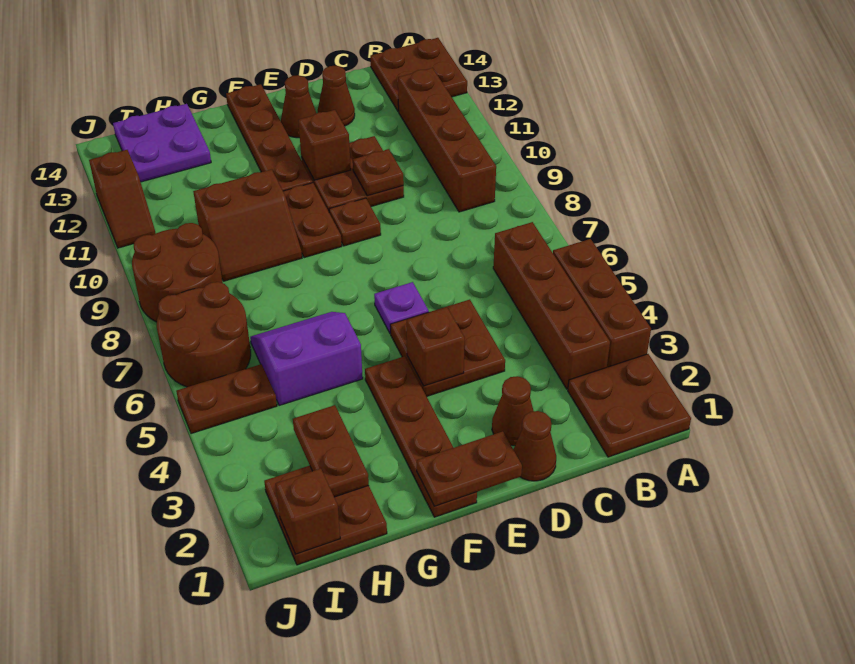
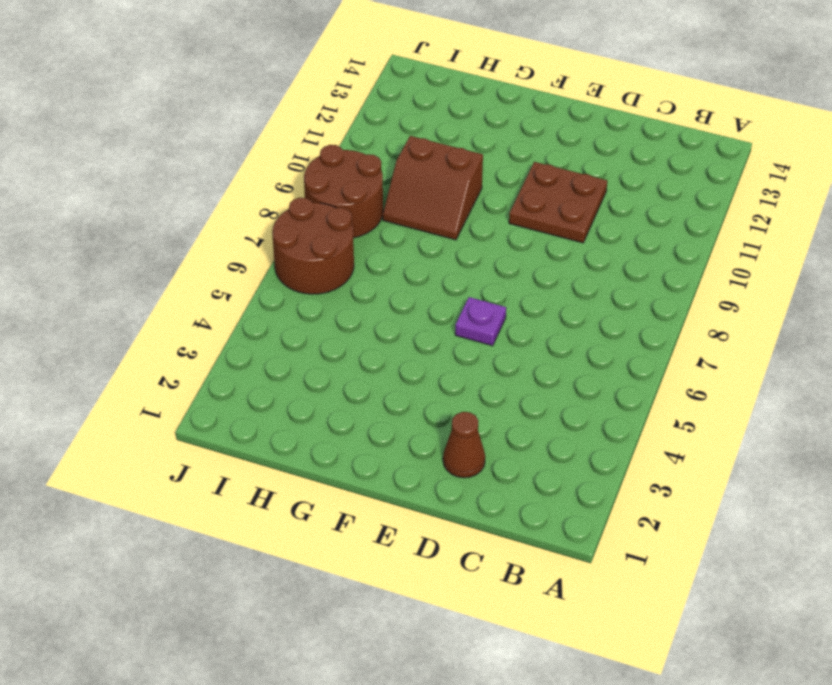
none -> brown 2x2 plate [568,354,691,457]
none -> brown 1x3 brick [553,239,651,367]
none -> brown 2x2 plate [370,38,467,112]
none -> brown 1x4 brick [493,222,610,389]

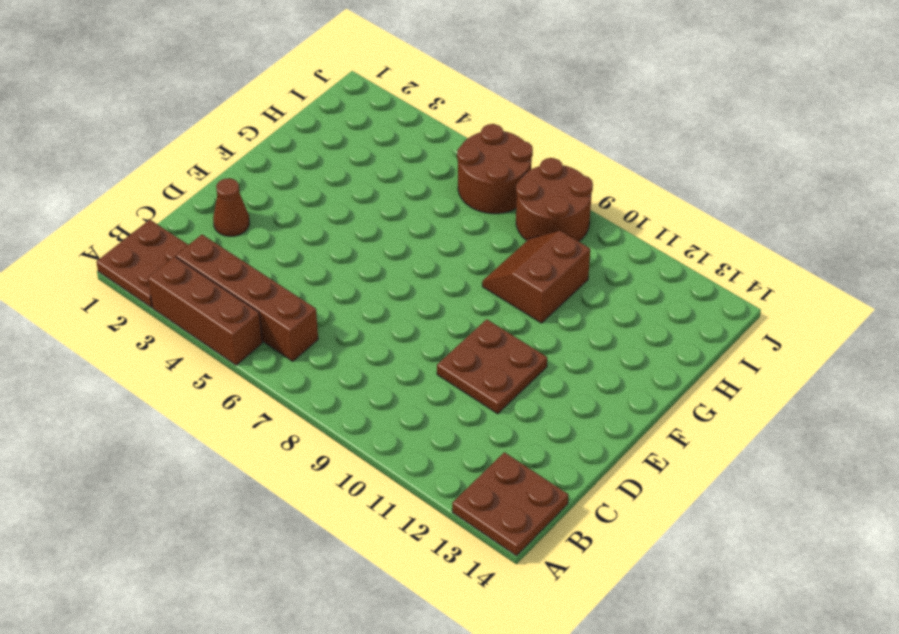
none -> brown 1x4 brick [398,68,496,212]
none -> brown 1x1 cone [513,411,556,481]
none -> brown 2x2 plate [390,300,505,397]
none -> brown 1x1 cone [318,66,355,126]

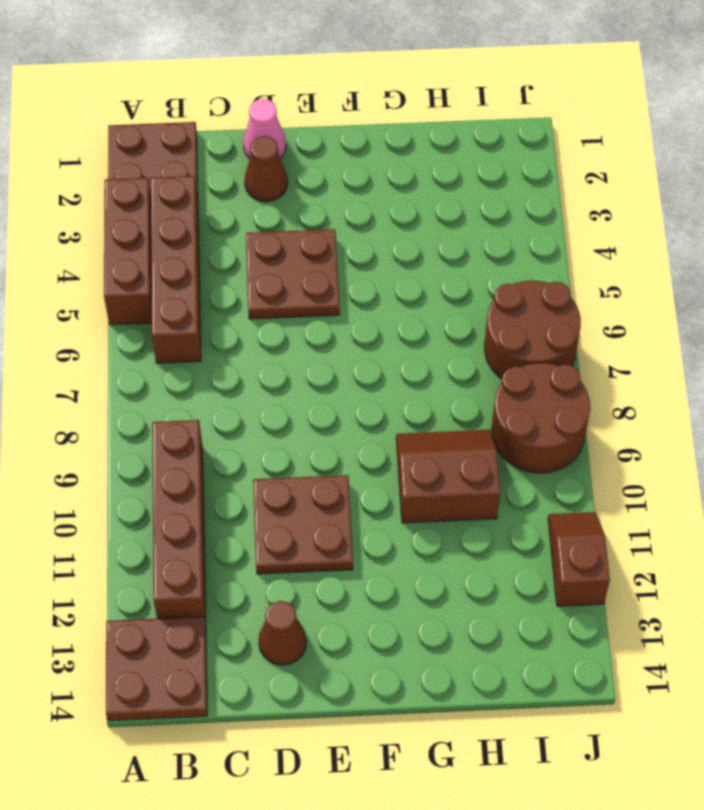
pink 1x1 cone [243,99,286,159] -> brown 1x1 cone [513,411,556,481]
none -> purple 1x1 plate [374,282,429,334]
none -> brown 1x1 plate [329,198,381,246]
none -> brown 1x1 cone [281,75,316,138]
none -> brown 1x4 plate [365,356,477,517]

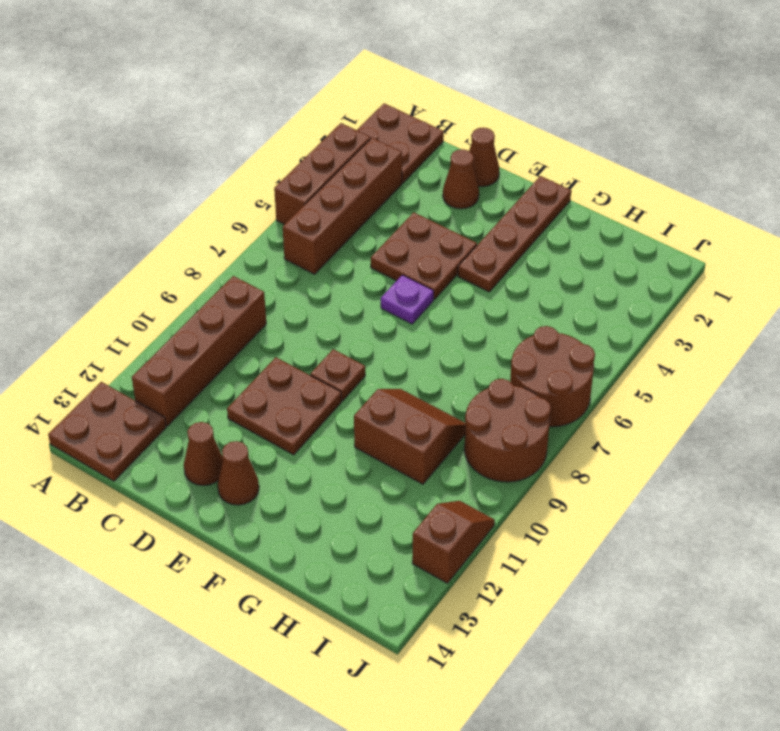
none -> brown 1x2 plate [283,183,342,258]
none -> brown 1x4 plate [226,84,313,191]
none -> purple 2x2 slope [250,312,363,406]
none -> brown 2x2 plate [264,466,387,565]

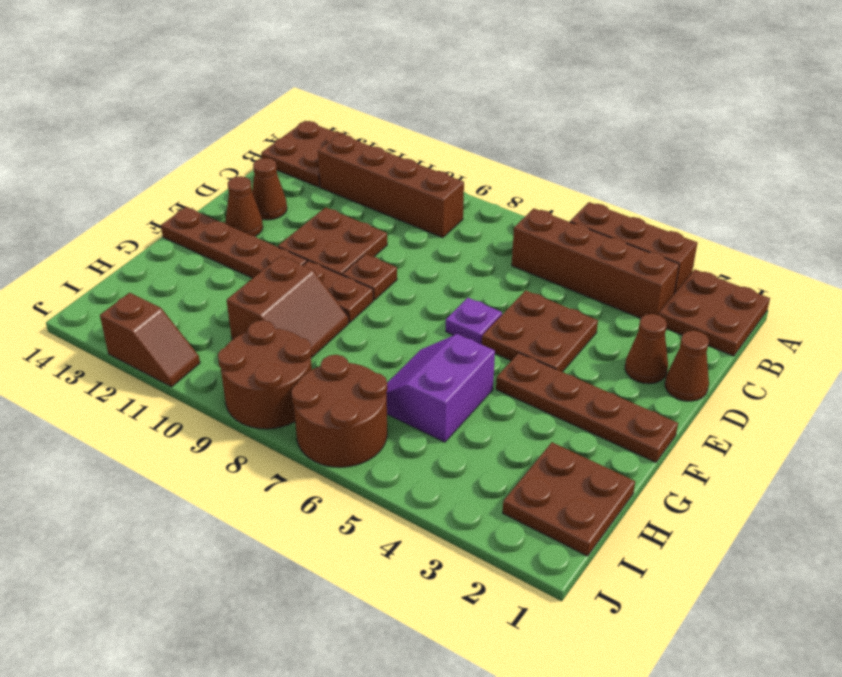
none -> purple 2x2 plate [113,104,211,182]
none -> brown 1x2 plate [176,364,277,434]
none -> brown 1x1 plate [353,149,404,196]
none -> brown 1x2 plate [417,431,522,506]

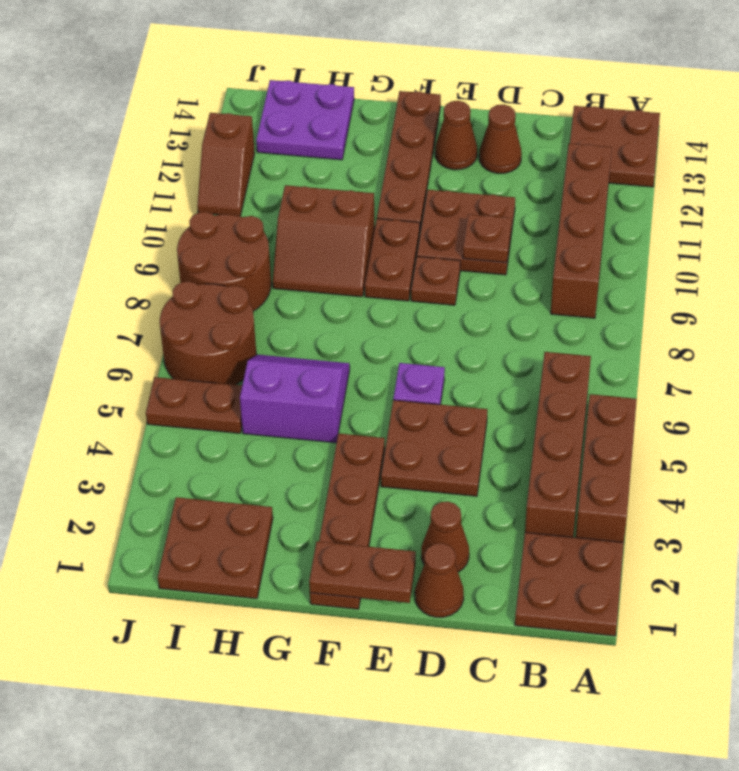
none -> brown 1x1 brick [407,307,465,386]
none -> brown 1x1 brick [298,110,351,180]
none -> brown 1x2 plate [293,405,369,497]
none -> brown 1x1 brick [276,469,340,554]

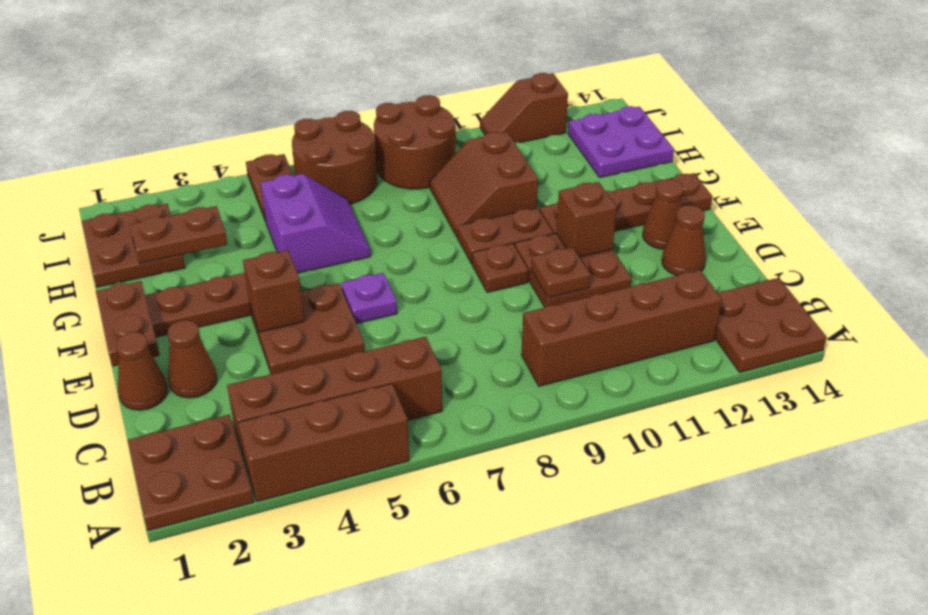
none -> brown 1x1 brick [276,469,340,554]

